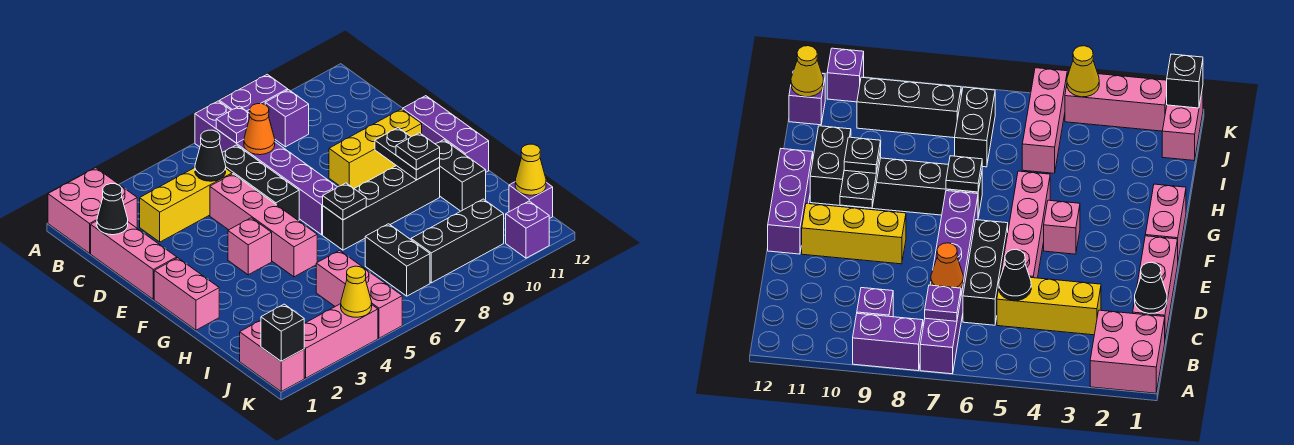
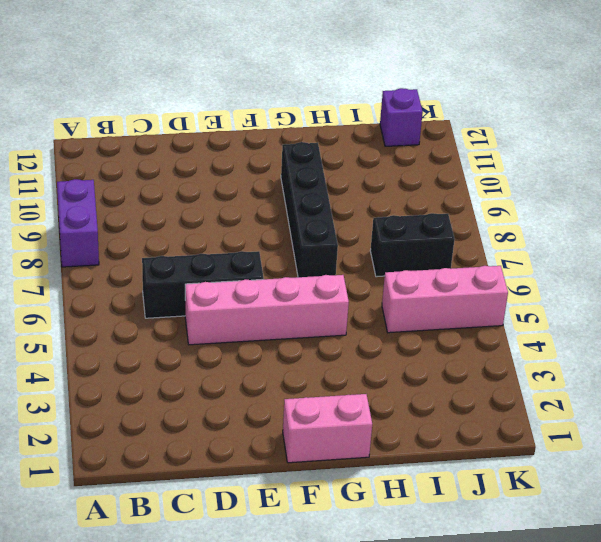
none -> pink 2x2 brick [48,168,137,253]
none -> purple 1x6 brick [195,101,337,235]
none -> purple 1x1 brick [265,90,309,147]
none -> pink 1x3 brick [91,221,177,299]

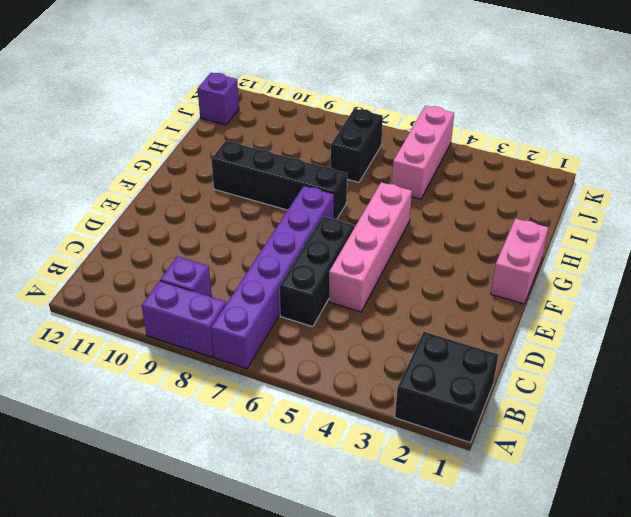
black 2x2 brick [395,332,498,442] -> pink 2x2 brick [48,168,137,253]
none -> pink 1x3 brick [91,221,177,299]
none -> yellow 1x3 brick [140,168,232,242]
none -> yellow 1x3 brick [329,109,422,188]
none -> purple 1x3 brick [403,96,489,172]

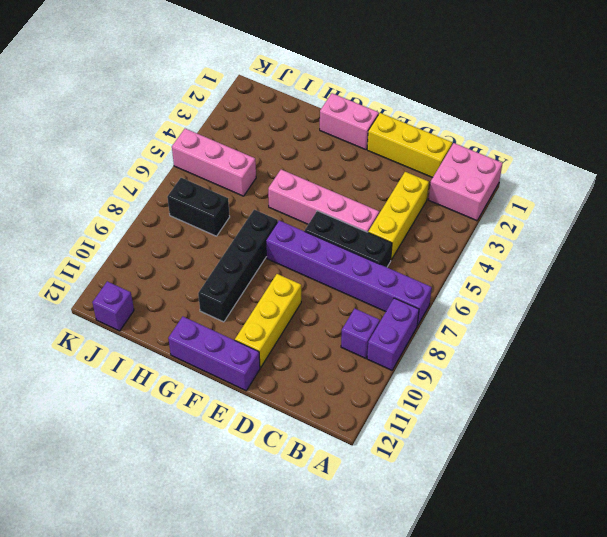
yellow 1x3 brick [367,113,452,178] -> pink 1x3 brick [91,221,177,299]
none -> pink 1x1 brick [228,218,272,275]
none -> black 1x2 brick [436,140,486,211]
none -> pink 1x2 brick [240,320,304,391]
none -> black 1x3 brick [411,199,504,283]

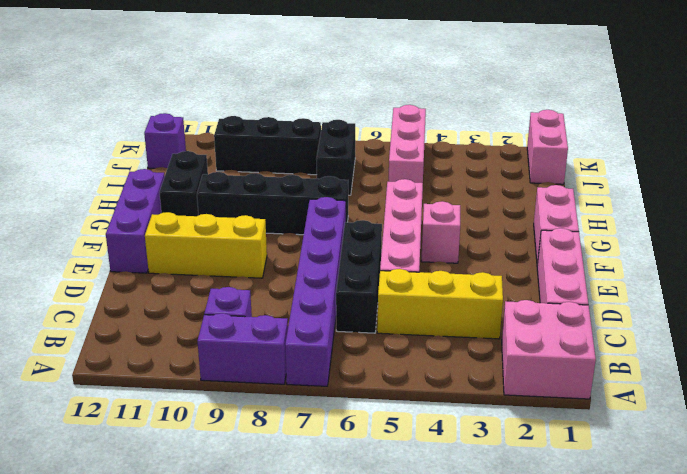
none -> pink 1x3 brick [304,304,378,378]
none -> purple 1x1 brick [506,201,549,258]
none -> purple 1x1 plate [216,106,250,143]
none -> black 1x1 cone [97,184,128,235]

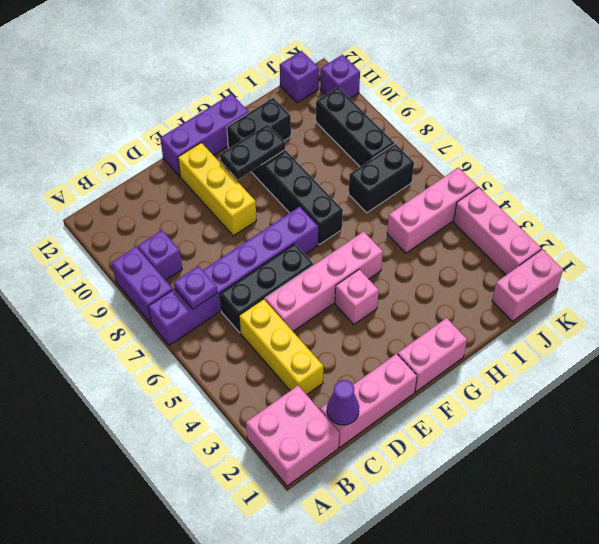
purple 1x1 cone [327,380,359,425] -> black 1x1 cone [97,184,128,235]
none -> black 1x1 cone [195,130,226,181]
none -> orange 1x1 cone [244,104,275,155]
none -> black 1x1 plate [323,183,366,220]
none -> yellow 1x1 cone [515,144,546,195]

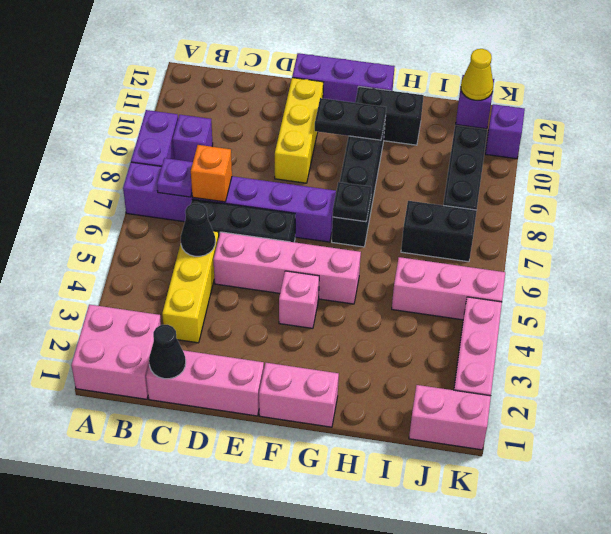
orange 1x1 brick [191,145,232,202] -> orange 1x1 cone [244,104,275,155]
none -> black 1x1 brick [261,304,305,361]
none -> yellow 1x1 cone [341,266,372,317]
none -> black 1x1 plate [396,133,440,170]

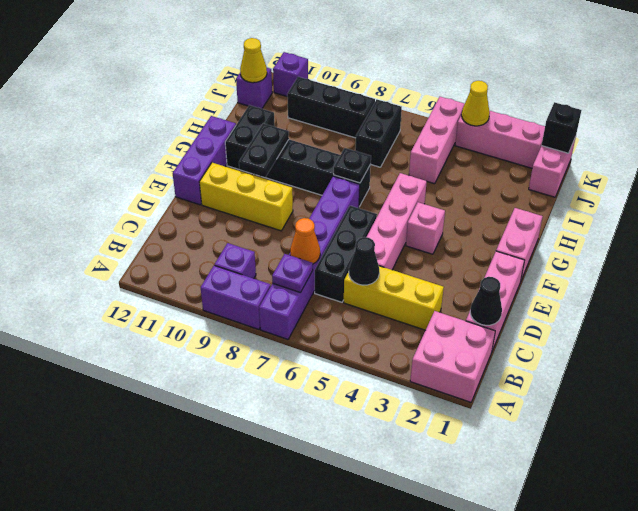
none -> black 1x1 plate [396,133,440,170]

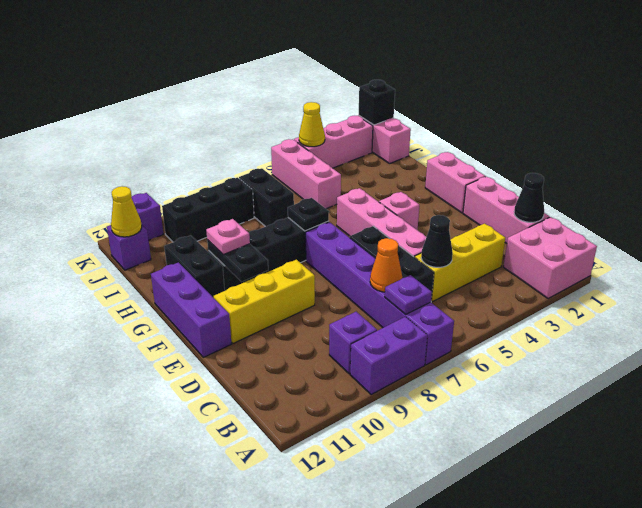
pink 1x1 plate [206,219,250,255] -> black 1x1 plate [396,133,440,170]

